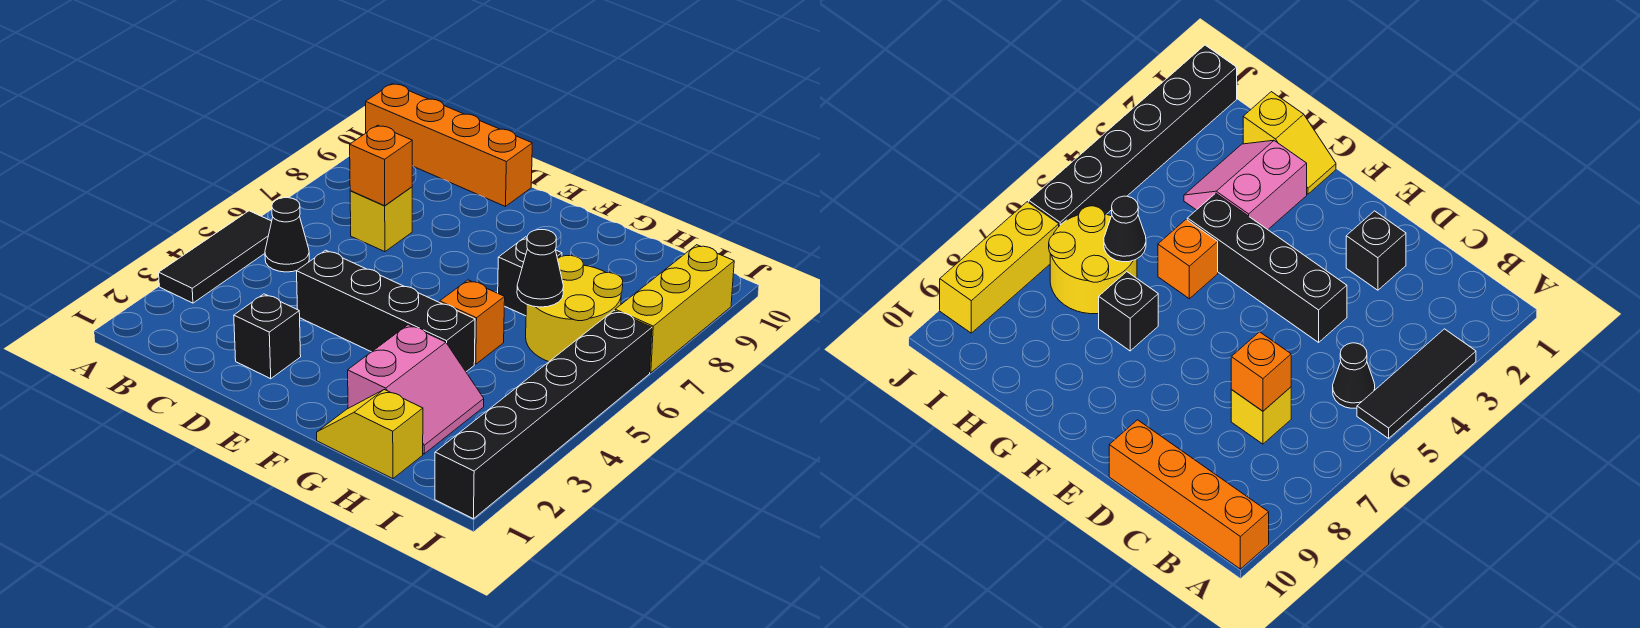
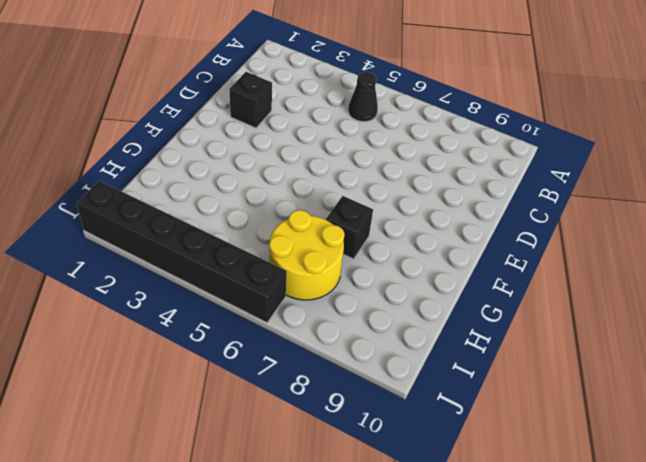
none -> black 1x3 tile [159,211,272,303]
none -> orange 1x4 brick [366,84,532,207]
none -> yellow 1x1 brick [350,187,412,252]

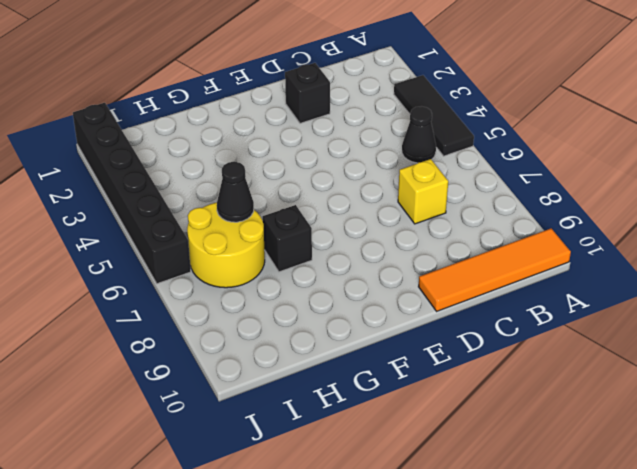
orange 1x4 tile [419,228,571,311] -> orange 1x4 brick [366,84,532,207]
none -> black 1x4 brick [297,250,475,372]
none -> yellow 1x2 slope [317,390,423,479]
none -> pink 2x2 slope [348,325,484,454]

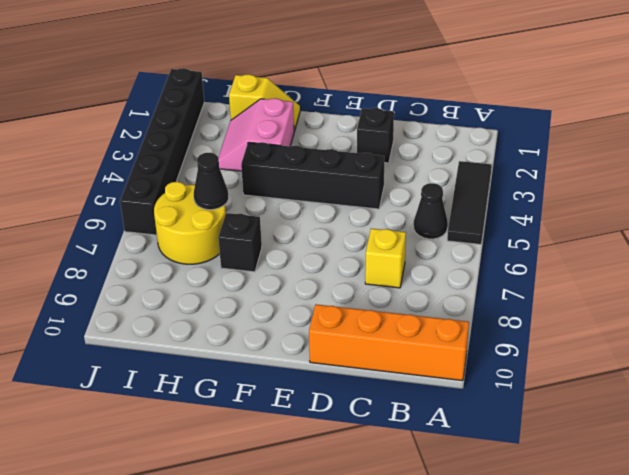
none -> orange 1x1 brick [440,280,505,364]
none -> yellow 1x3 brick [615,245,734,373]
none -> orange 1x1 brick [350,125,412,206]

